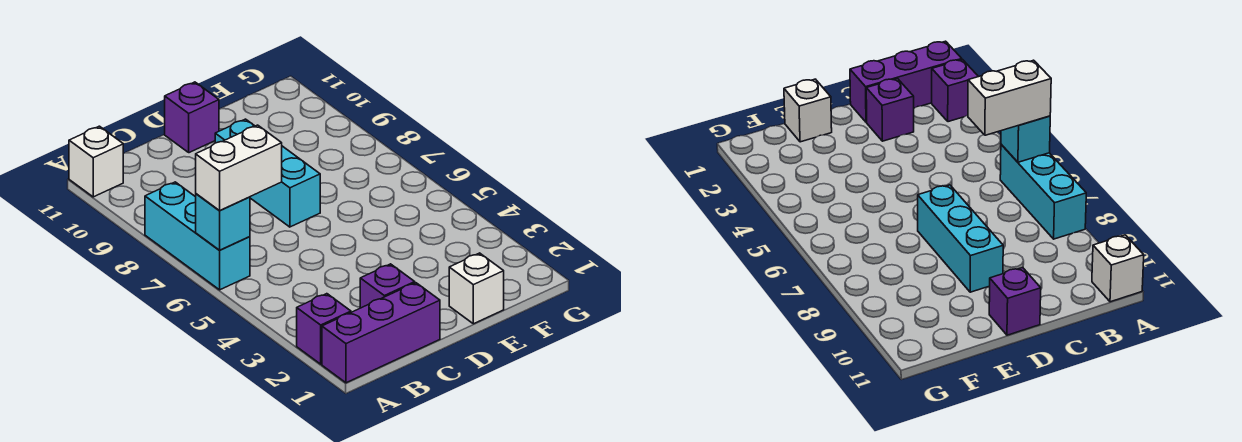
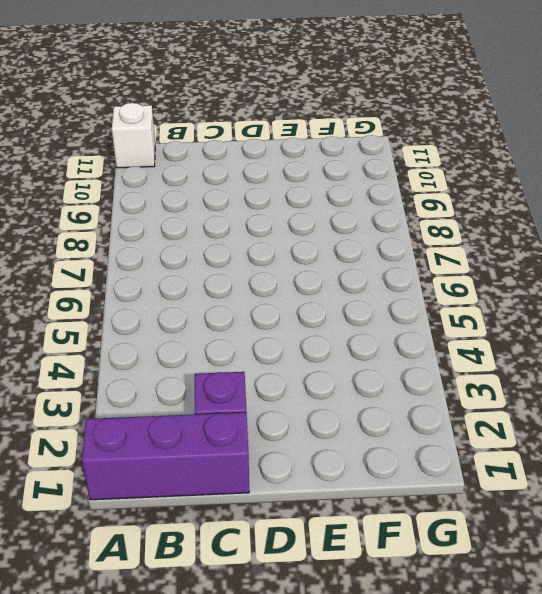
none -> purple 1x1 brick [297,294,351,364]
none -> cyan 1x3 brick [145,182,250,290]

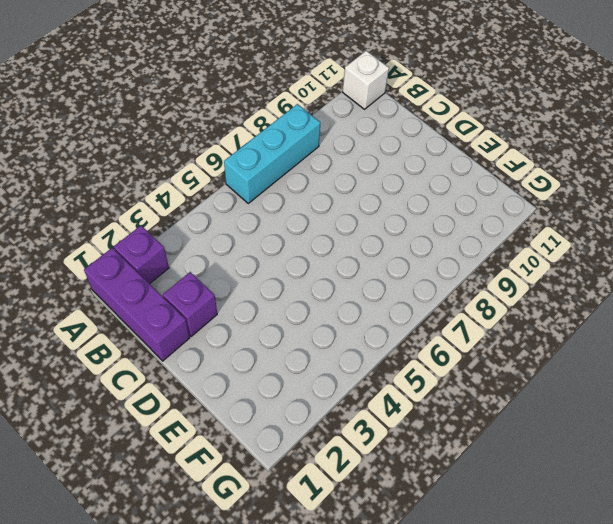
none -> cyan 1x3 brick [215,119,320,227]
none -> purple 1x1 brick [165,82,219,153]

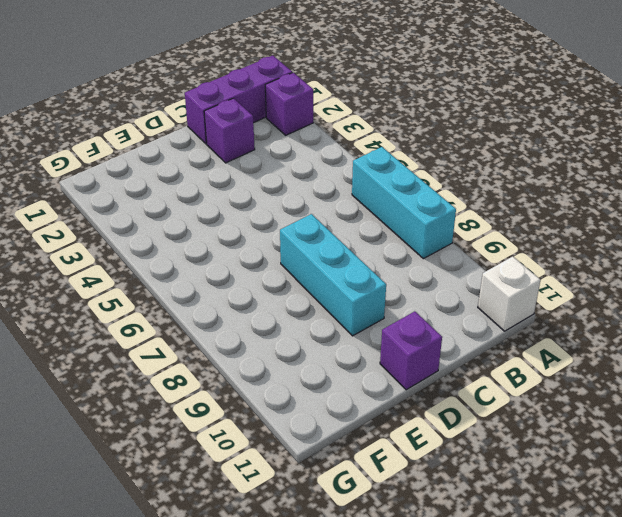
none -> white 1x1 brick [449,253,504,324]
none -> cyan 1x1 brick [196,194,250,250]

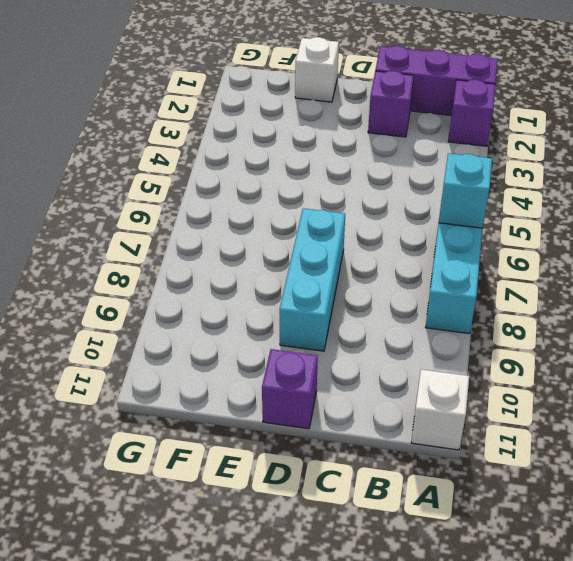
none -> white 1x2 brick [196,125,282,211]

